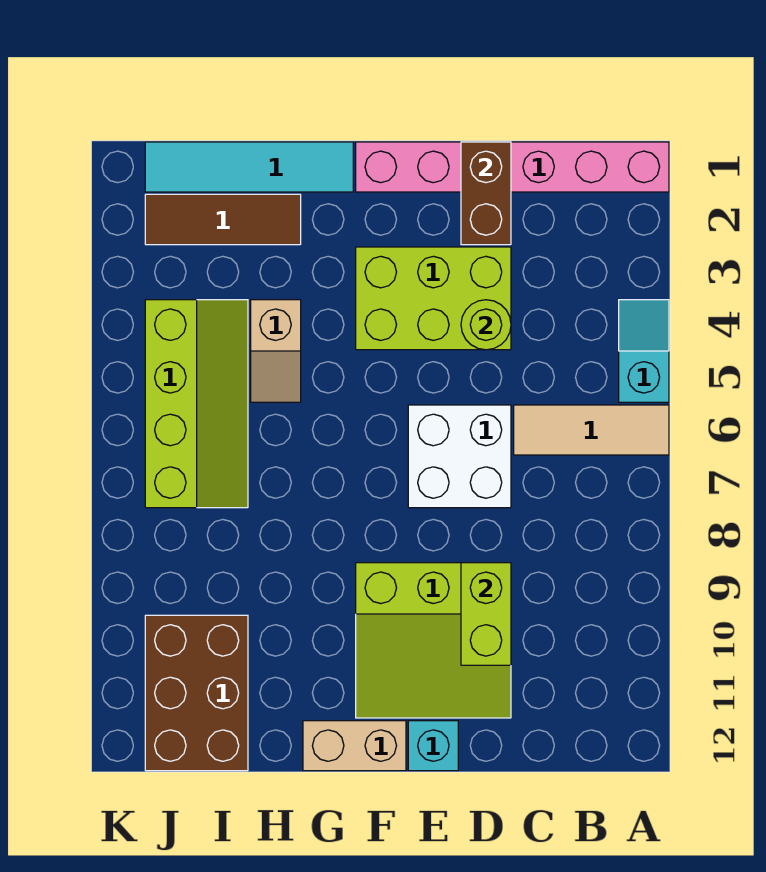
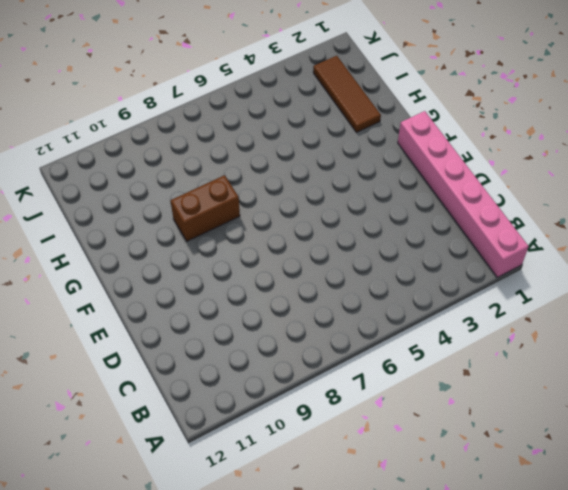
brown 1x2 brick [170,175,240,241] -> brown 1x2 brick moved to [461,142,511,245]
none -> cyan 1x2 slope [619,300,669,402]
none -> tan 1x3 tile [514,405,669,455]
none -> lime 2x3 brick [356,247,511,350]

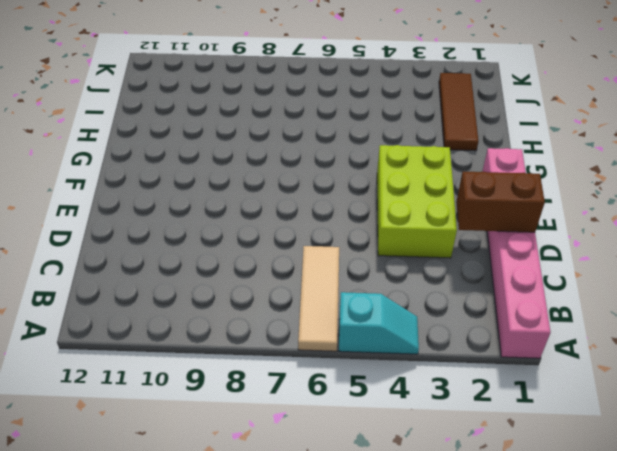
none -> white 2x2 brick [408,405,511,508]
none -> lime 3x3 slope [356,563,511,718]
none -> cyan 1x1 brick [408,721,458,771]

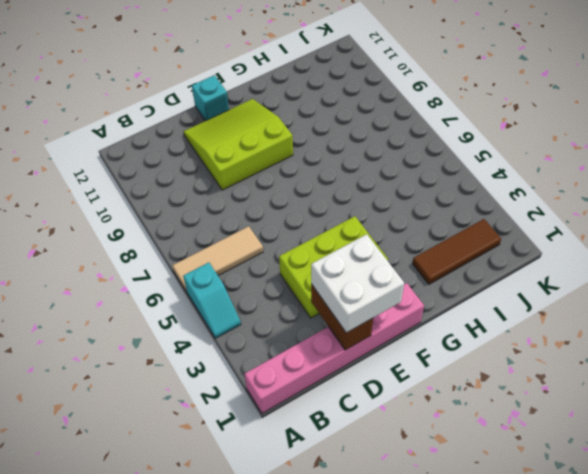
white 2x2 brick [311,234,404,333] -> white 2x2 brick moved to [408,405,511,508]
none -> tan 1x2 brick [303,721,406,771]
none -> cyan 1x4 tile [145,142,353,192]
none -> tan 1x2 slope [251,300,301,402]

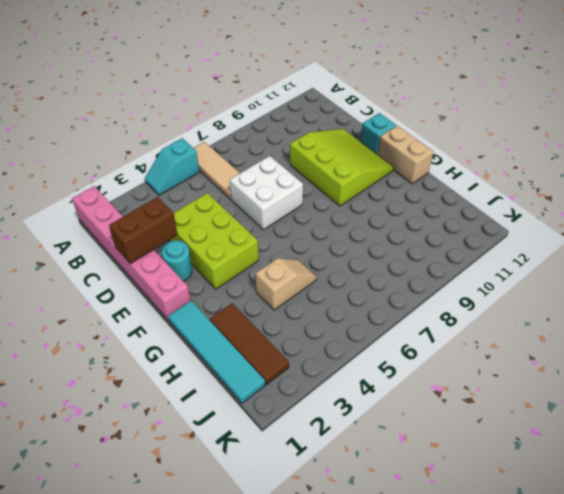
cyan 1x1 round brick [161,240,192,281] -> none
none -> lime 2x4 slope [145,300,248,508]
none -> brown 2x3 brick [145,615,248,771]
none -> lime 1x1 round brick [461,300,511,350]

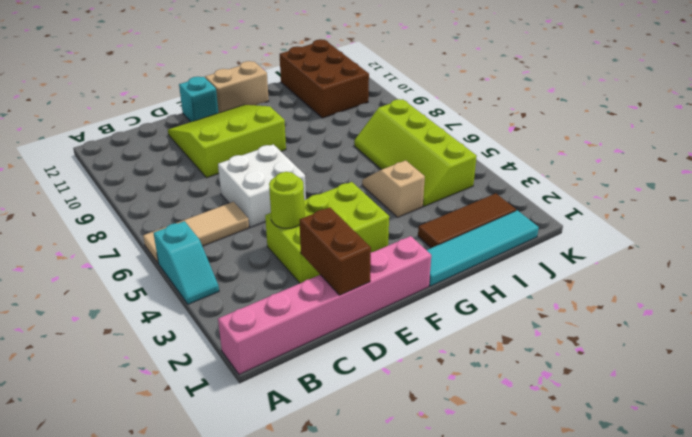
none -> lime 1x2 brick [461,563,511,665]

